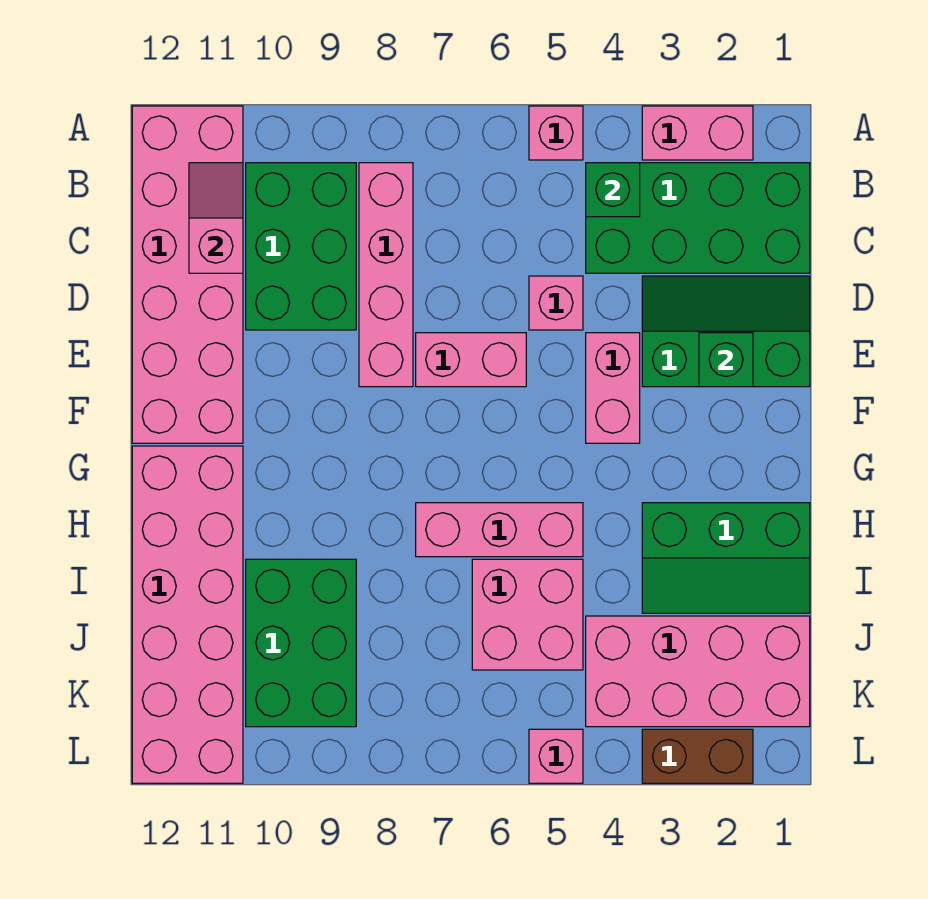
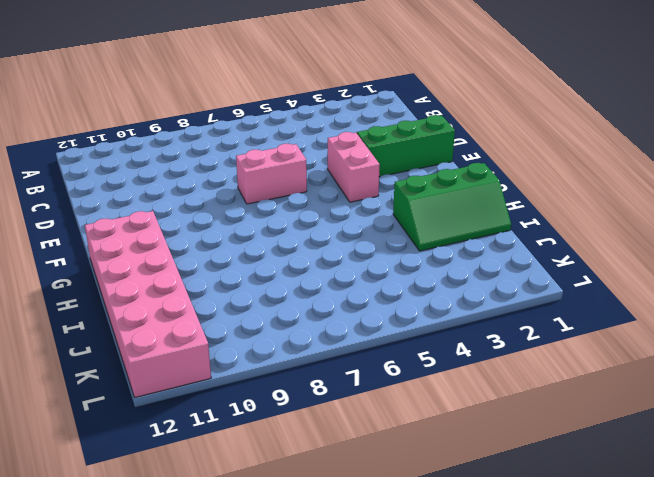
none -> pink 1x2 brick [642,106,753,160]
none -> pink 1x1 brick [529,106,583,160]
none -> pink 2x6 brick [132,106,243,443]

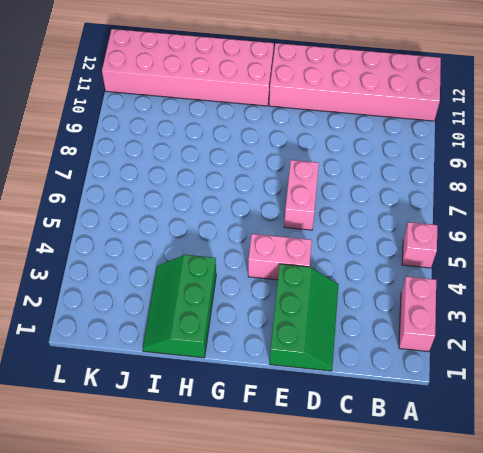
none -> green 2x4 brick [586,163,810,273]
none -> pink 1x4 brick [359,163,413,387]
none -> green 2x3 brick [246,163,356,330]

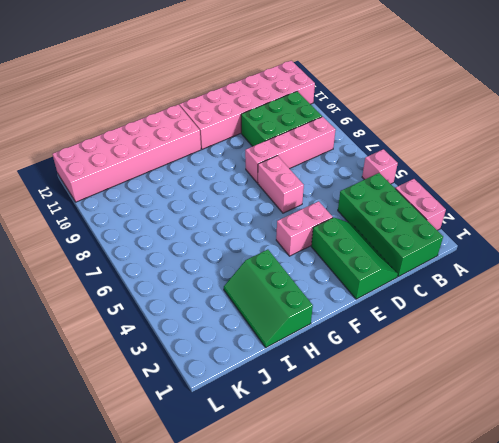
none -> pink 1x1 brick [529,276,583,330]
none -> pink 1x3 brick [416,503,583,557]
none -> pink 2x2 brick [472,559,583,670]

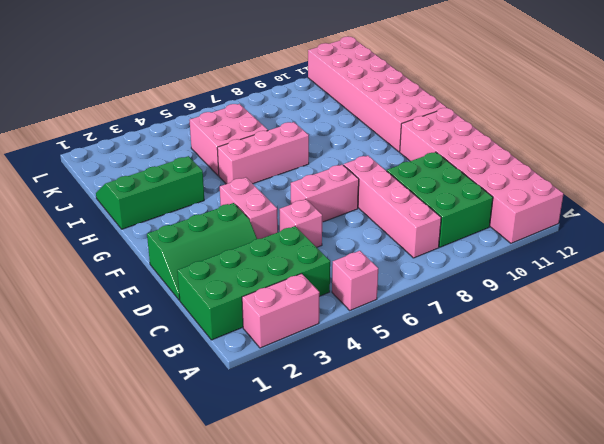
none -> green 2x3 brick [246,559,356,727]
none -> pink 2x4 brick [586,616,810,727]
none -> brown 1x2 brick [642,729,753,783]

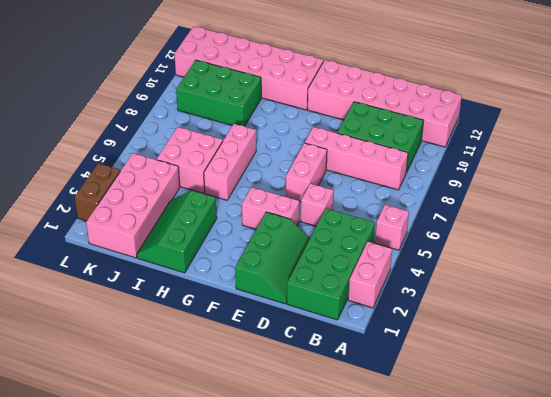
none -> pink 1x1 brick [529,729,583,783]
none -> green 1x1 brick [586,163,640,217]
none -> pink 1x2 slope [189,163,243,273]

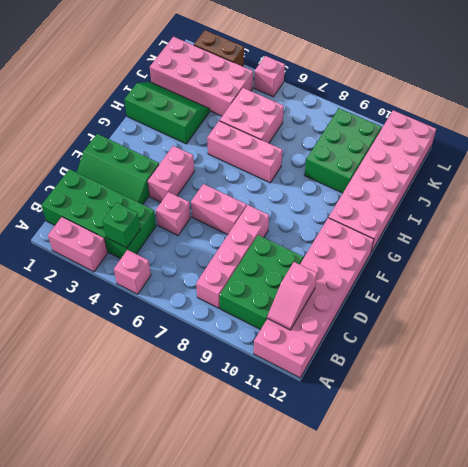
none -> green 1x1 brick [699,333,753,387]

